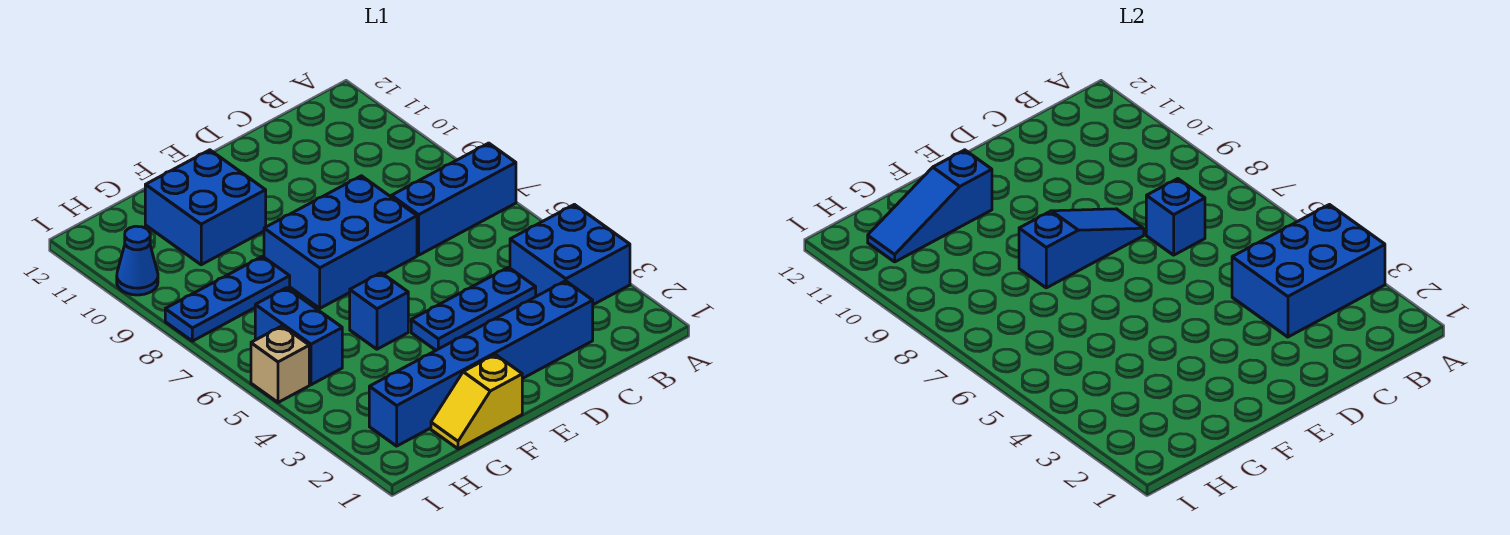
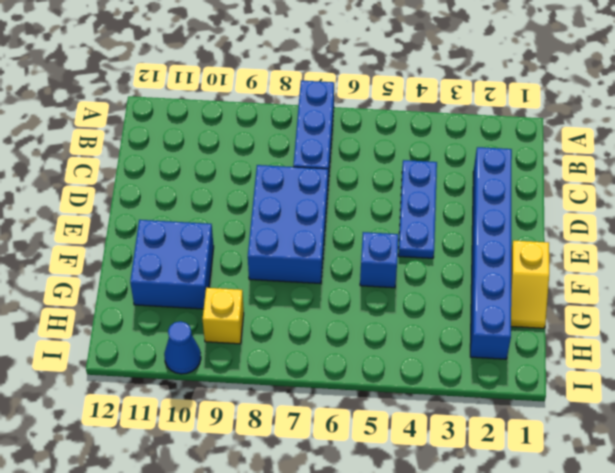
yellow 1x1 brick [203,288,244,344] -> none
none -> blue 2x2 brick [510,205,630,305]
none -> blue 1x3 plate [165,256,290,341]
none -> blue 1x2 brick [255,288,342,385]

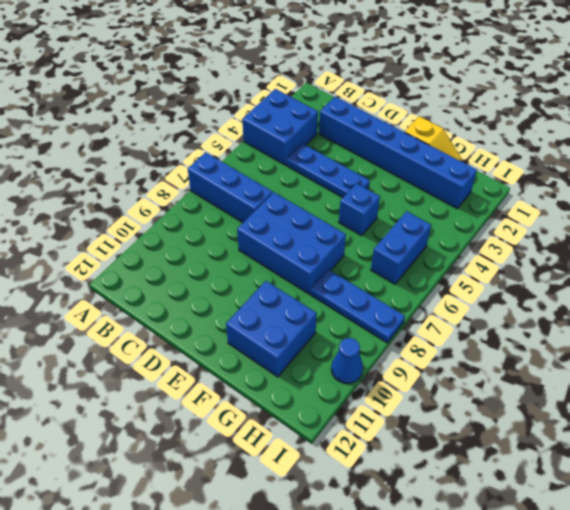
none -> tan 1x1 brick [251,326,309,402]
none -> blue 2x3 brick [1232,205,1385,337]
none -> blue 1x1 brick [1146,179,1205,255]

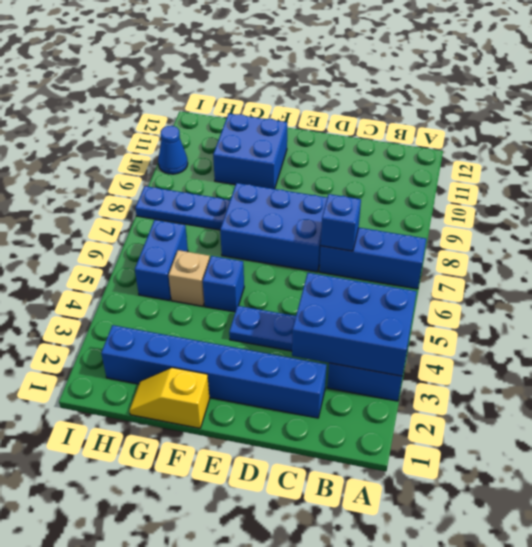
tan 1x1 brick [169,250,210,306] -> tan 1x1 brick moved to [251,326,309,402]
none -> blue 1x3 slope [1019,209,1144,288]
none -> blue 1x3 slope [868,150,992,262]

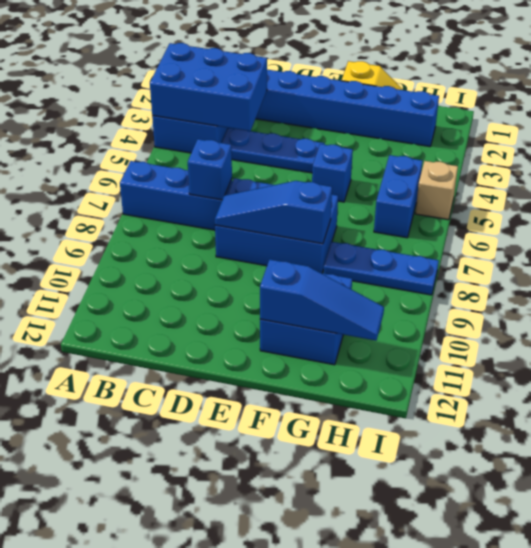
none -> blue 1x1 cone [117,226,158,295]

